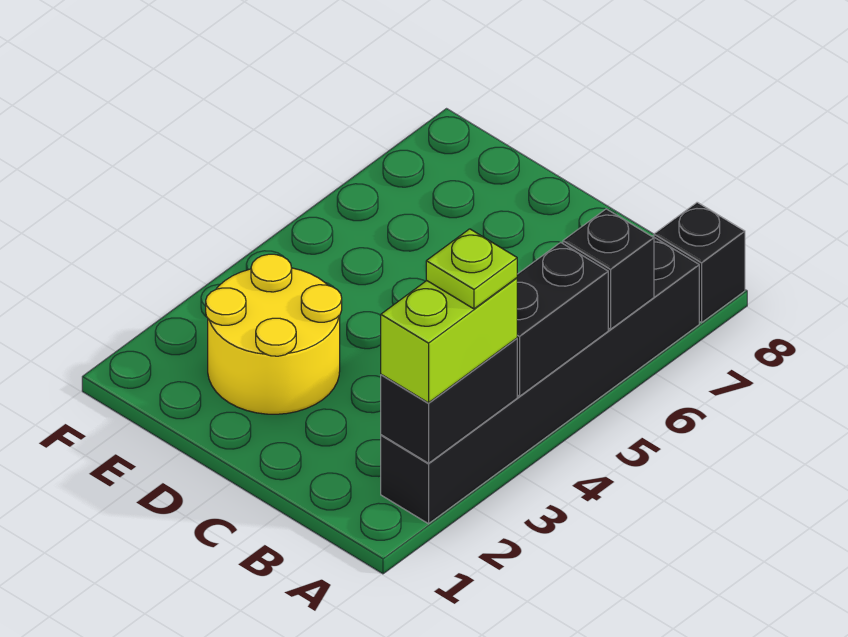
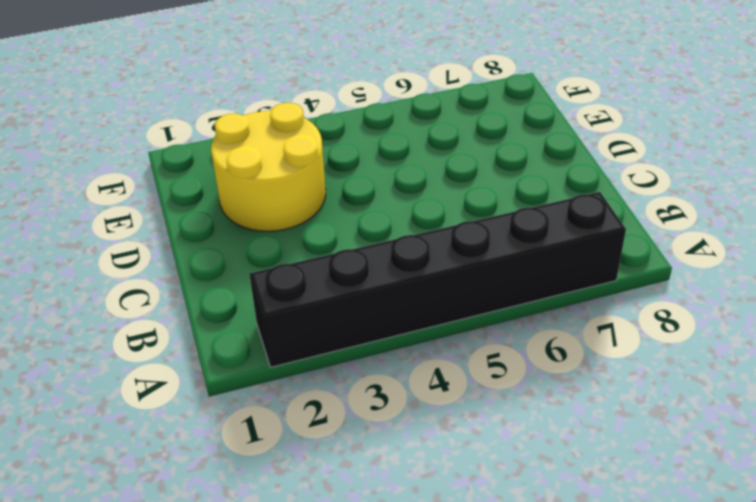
none -> black 1x1 brick [654,202,745,323]
none -> black 1x2 brick [381,338,517,463]

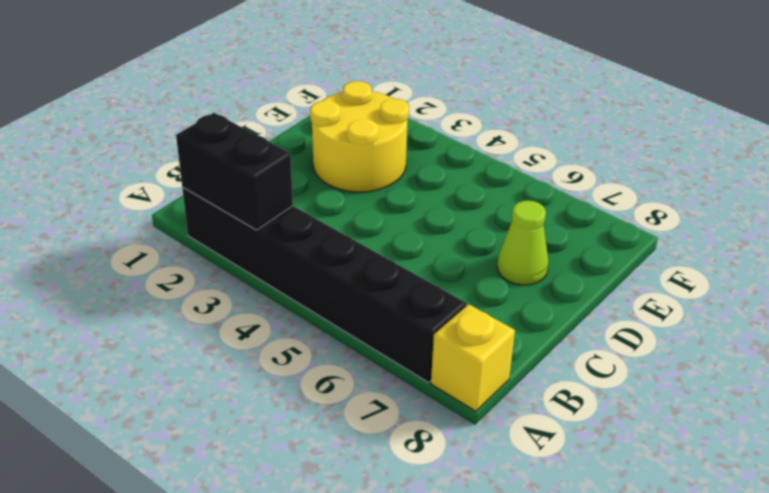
yellow 1x1 brick [431,304,515,411] -> black 1x1 brick [654,202,745,323]
lime 1x1 cone [497,200,549,285] -> none
none -> black 1x2 brick [517,242,608,396]
none -> black 1x1 brick [563,209,654,329]

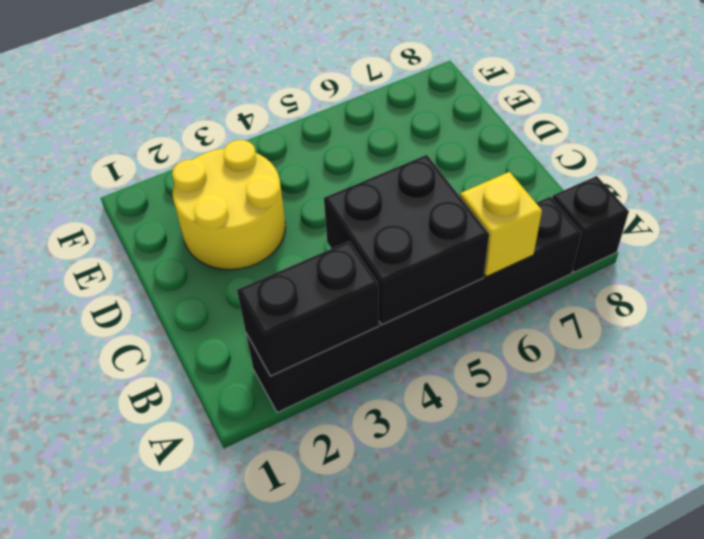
black 2x2 brick [324,155,489,325] -> black 1x2 brick [517,242,608,396]
yellow 1x1 brick [460,172,542,277] -> black 1x1 brick [563,209,654,329]
none -> lime 1x2 brick [381,278,517,403]
none -> lime 1x1 plate [426,229,517,309]

